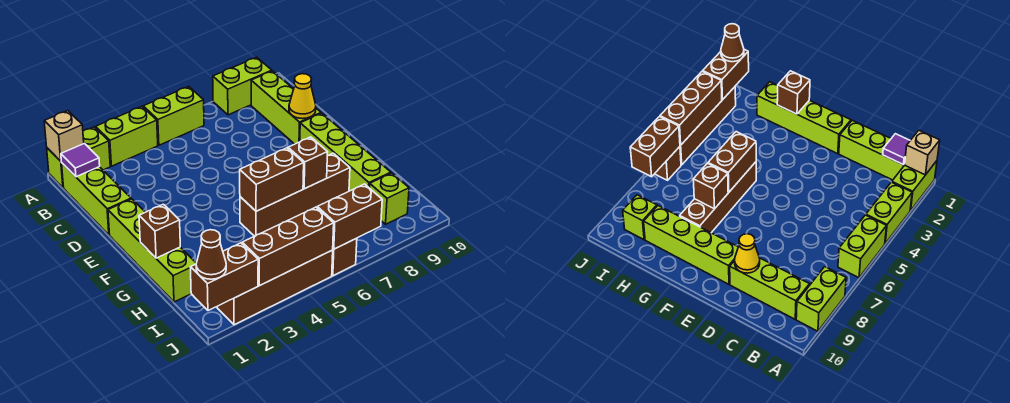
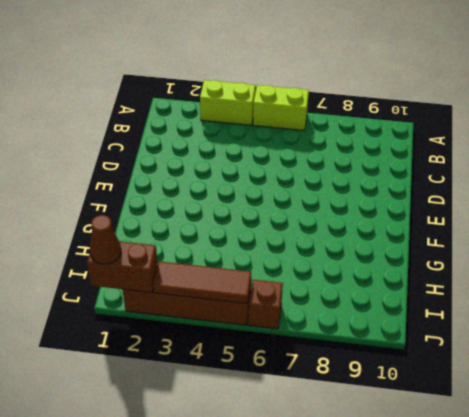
brown 1x3 tile [153,261,251,303] -> brown 1x3 brick [242,207,334,286]
none -> lime 1x2 brick [47,127,110,188]
none -> lime 1x2 brick [213,57,272,115]
none -> lime 1x3 brick [62,163,131,235]

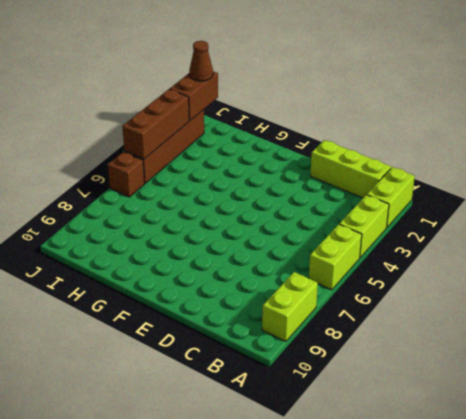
none -> lime 1x3 brick [251,71,321,144]
none -> lime 1x4 brick [108,199,196,302]
none -> lime 1x4 brick [300,113,391,191]

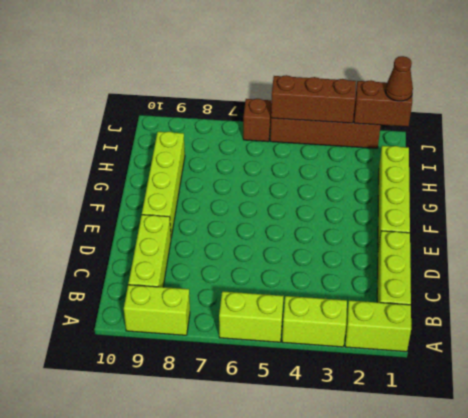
none -> brown 1x4 brick [240,153,350,236]
none -> lime 1x1 brick [370,173,409,224]
none -> tan 1x1 brick [44,111,84,161]

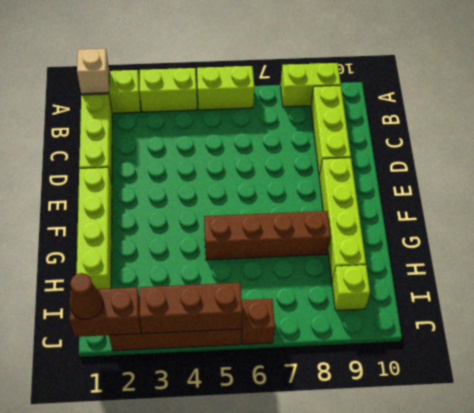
none -> purple 1x1 tile [61,143,100,177]
none -> yellow 1x1 cone [289,74,316,119]
none -> brown 1x1 brick [139,204,180,258]

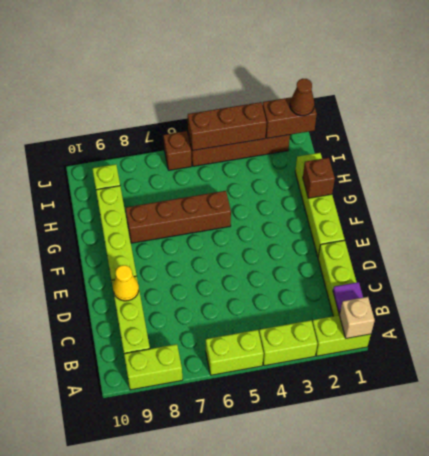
none -> brown 1x2 brick [240,148,304,211]
none -> brown 1x1 brick [288,137,328,189]
none -> brown 1x2 brick [317,184,382,249]

